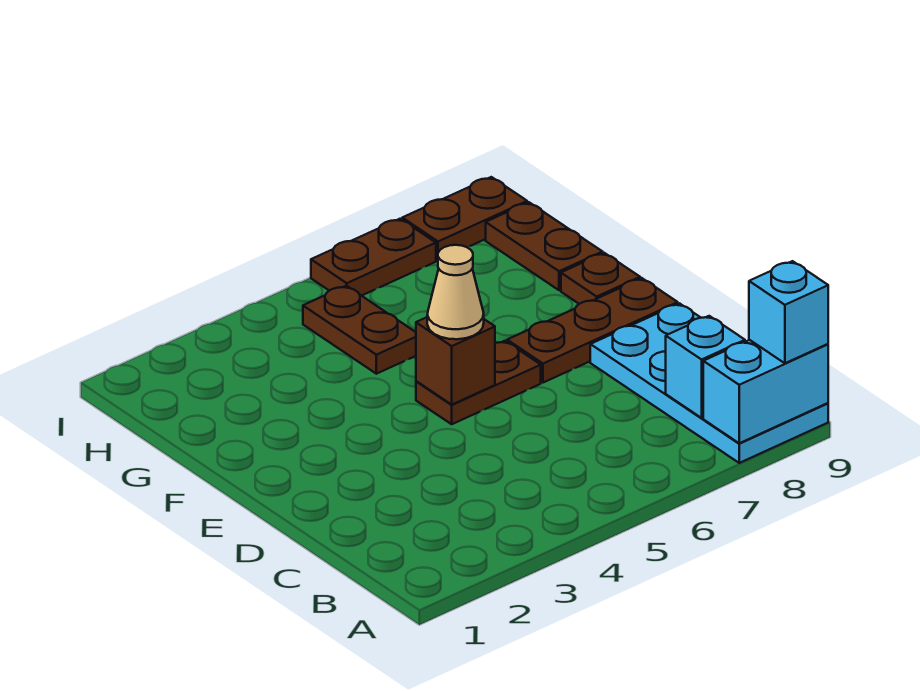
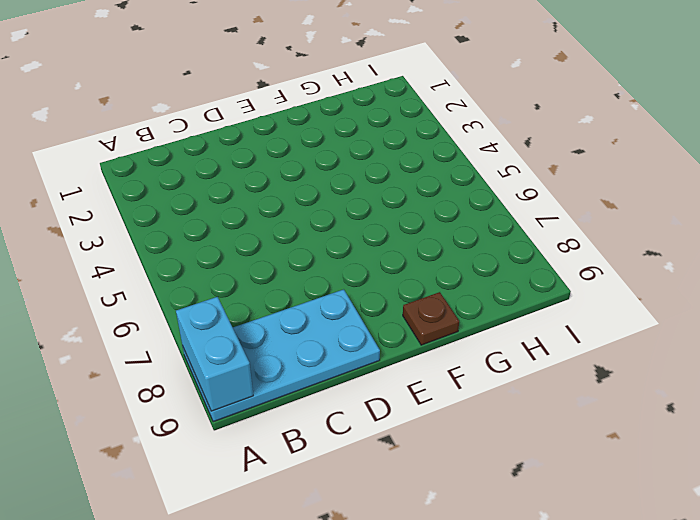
none -> brown 1x2 plate [416,341,541,424]
none -> brown 1x3 plate [507,278,678,383]
none -> brown 1x2 plate [303,286,416,374]

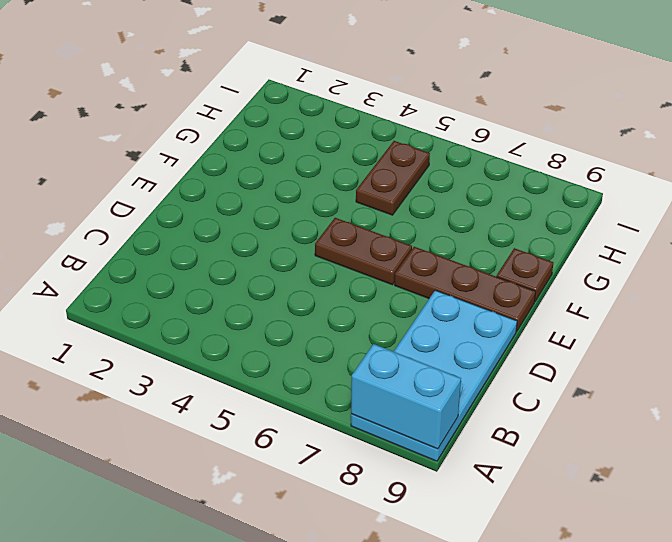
none -> brown 1x2 plate [486,202,603,290]
none -> brown 1x2 plate [311,219,436,296]
none -> brown 1x2 plate [402,177,527,260]

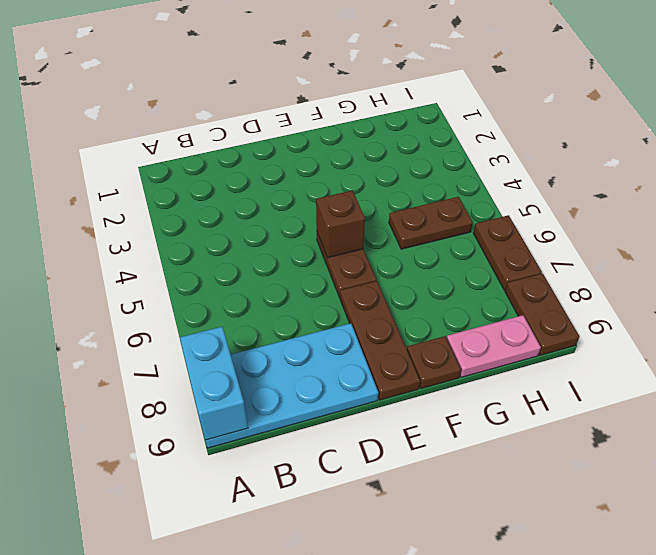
pink 1x2 plate [447,315,541,377] -> brown 1x2 plate [486,202,603,290]
none -> cyan 1x1 brick [666,316,745,418]
none -> cyan 1x1 brick [749,261,828,363]
none -> tan 1x1 cone [427,245,484,339]

